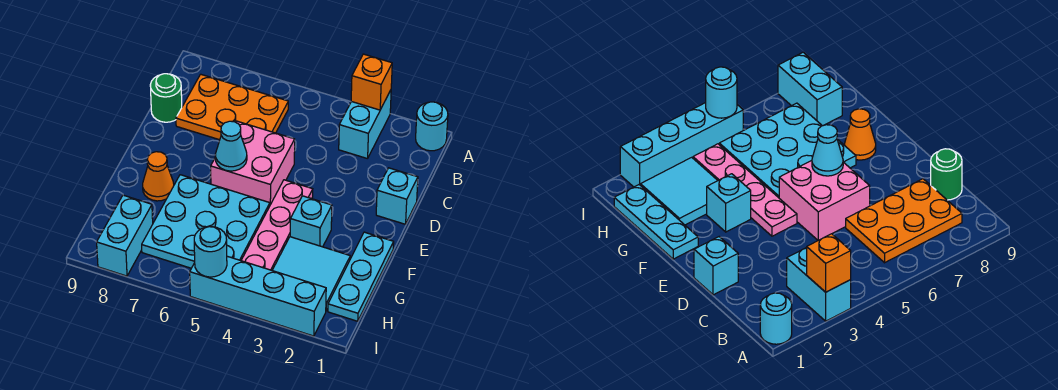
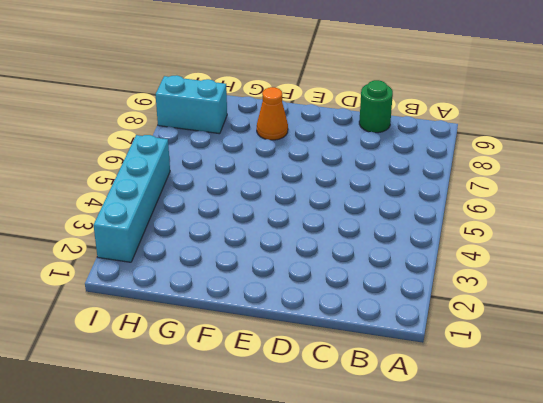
none -> cyan 1x1 round brick [416,102,448,151]
none -> cyan 1x2 brick [339,90,391,159]
none -> orange 2x3 plate [176,74,288,140]

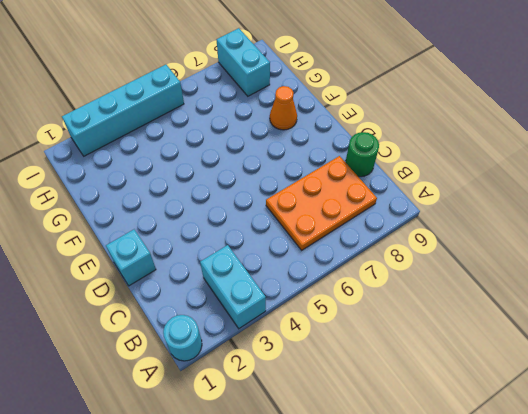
none -> pink 2x2 brick [211,121,295,205]
none -> pink 1x4 plate [241,180,313,270]
none -> cyan 1x3 plate [328,232,394,321]

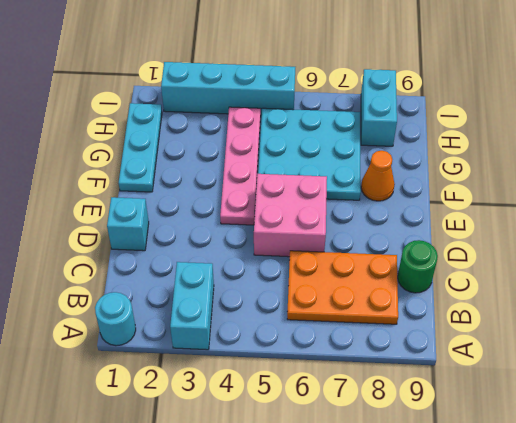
none -> cyan 1x1 brick [290,196,332,247]
none -> cyan 2x2 tile [272,237,350,311]
none -> orange 1x1 brick [351,54,392,110]

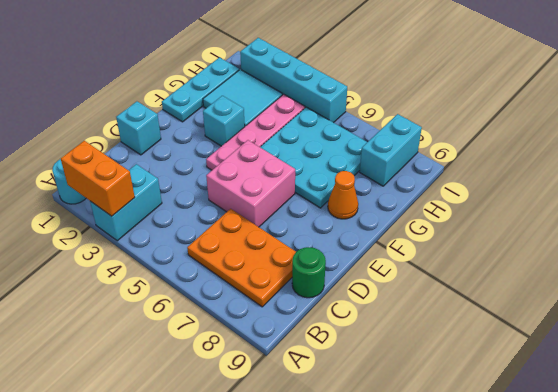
orange 1x2 brick [61,141,135,216] -> orange 1x1 brick [351,54,392,110]
none -> cyan 1x1 cone [215,121,247,171]
none -> cyan 1x1 round brick [194,227,227,277]

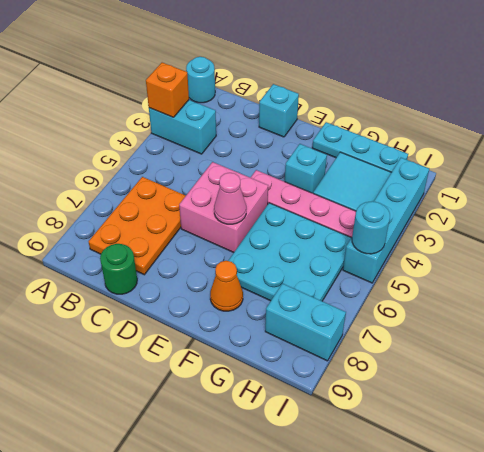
pink 1x1 cone [214,173,246,224] -> cyan 1x1 cone [215,121,247,171]

